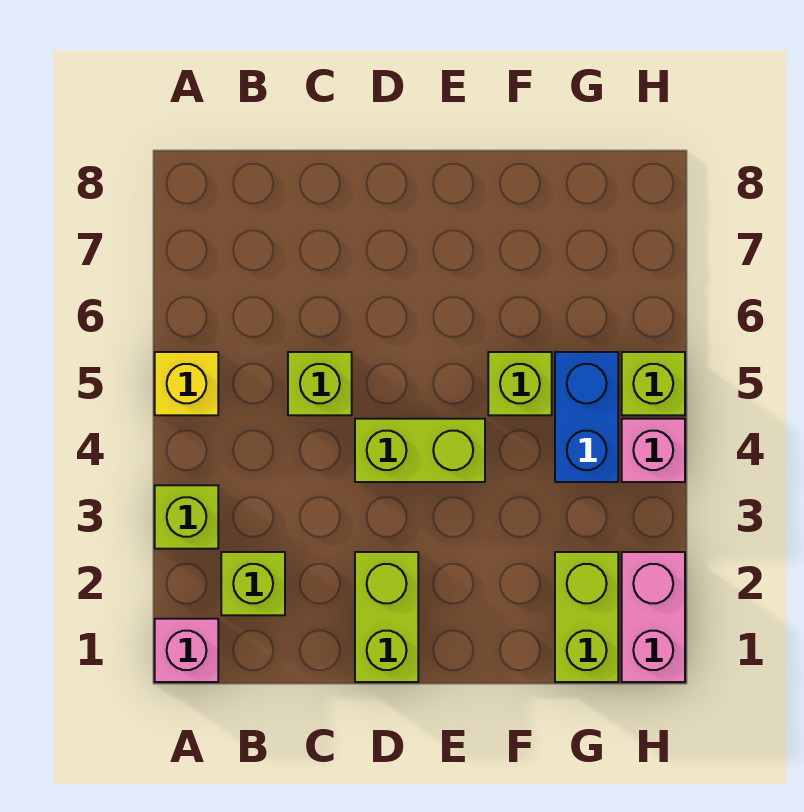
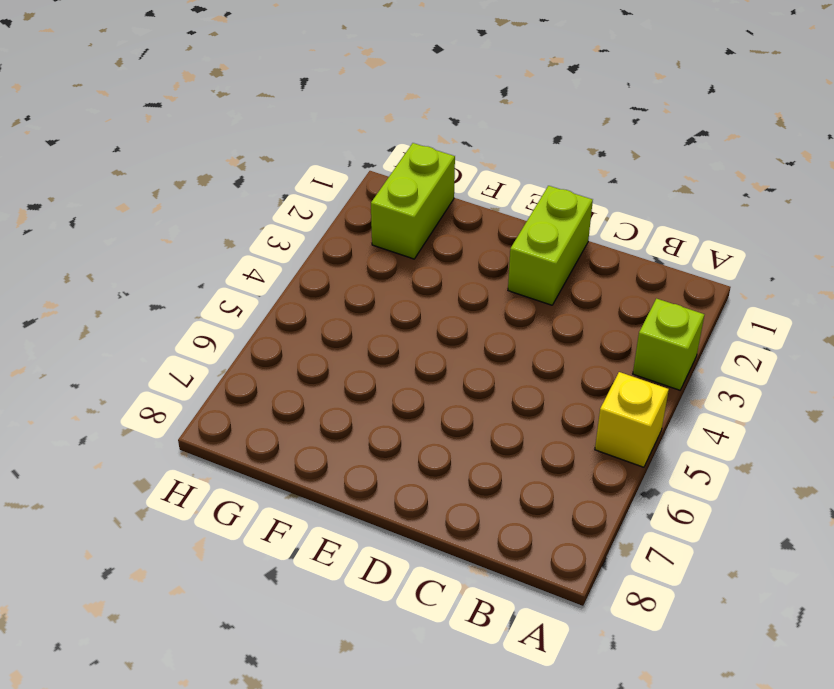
none -> pink 1x1 brick [155,619,218,682]
none -> lime 1x1 brick [221,552,285,615]
none -> lime 1x1 brick [288,352,352,415]

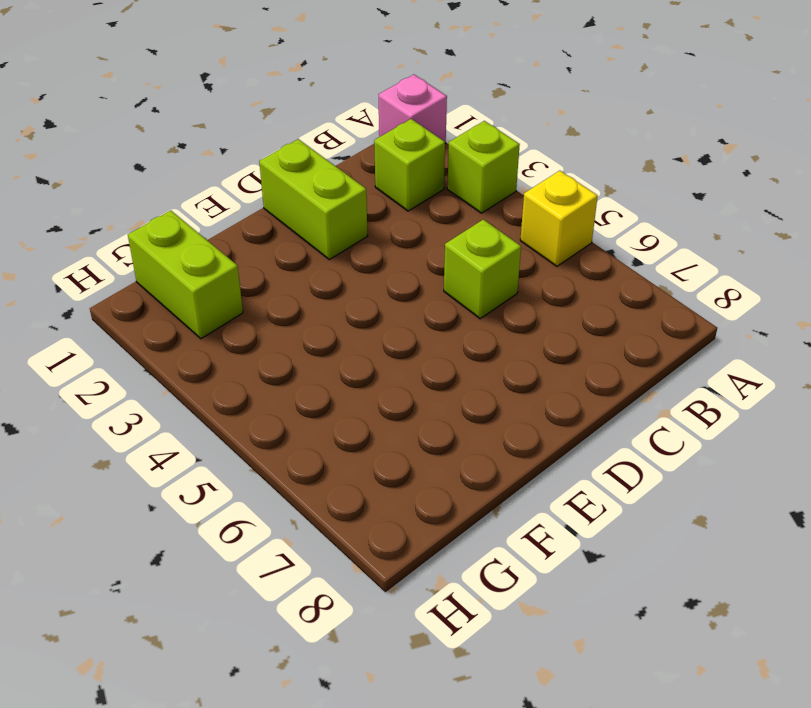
none -> lime 1x2 brick [355,419,485,482]
none -> lime 1x1 brick [488,352,552,415]
none -> blue 1x2 brick [555,352,618,482]

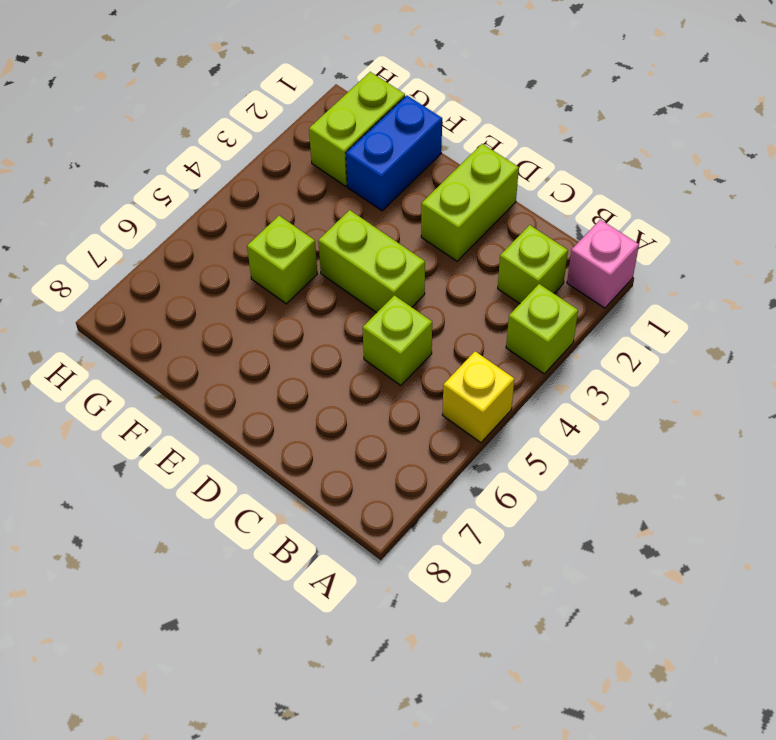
blue 1x2 brick [346,95,442,211] -> blue 1x2 brick moved to [555,352,618,482]
none -> pink 1x2 brick [622,552,685,682]
none -> pink 1x1 brick [622,419,685,482]
none -> lime 1x1 brick [622,352,685,415]

